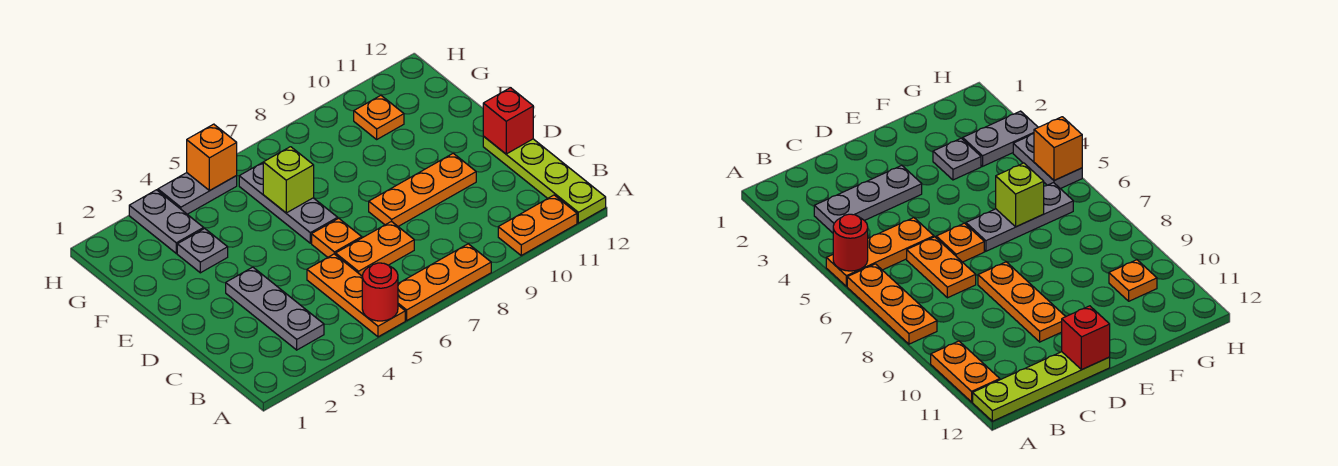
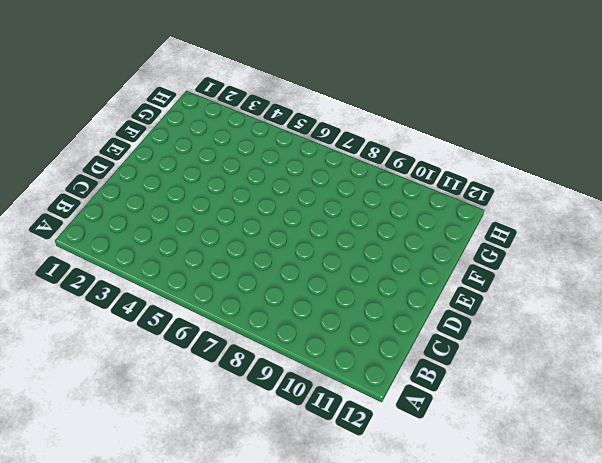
none -> orange 1x3 plate [307,254,405,337]
none -> orange 1x3 plate [398,244,491,320]
none -> orange 1x2 plate [498,195,577,255]

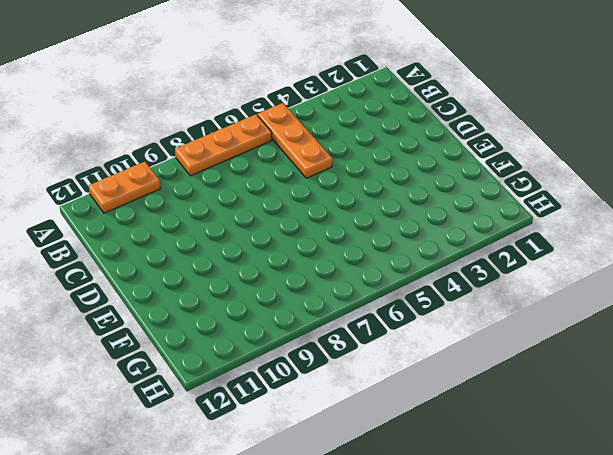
none -> lime 1x4 plate [483,136,606,223]
none -> grey 1x3 plate [226,267,324,350]
none -> orange 1x2 plate [336,221,414,277]

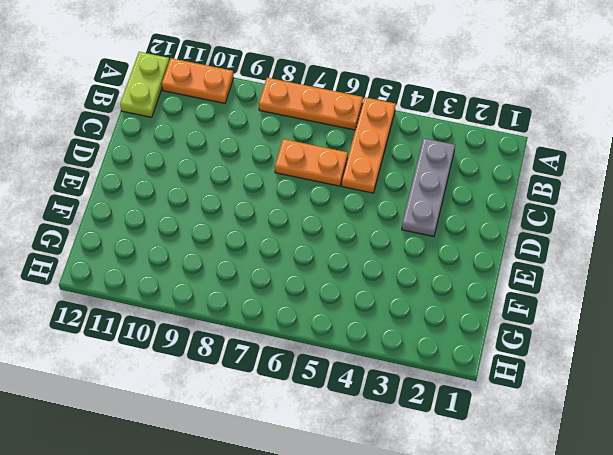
lime 1x2 plate [120,52,169,117] -> lime 1x4 plate [483,136,606,223]
none -> orange 1x1 plate [312,218,362,257]
none -> orange 1x3 plate [369,153,476,226]
none -> grey 1x3 plate [239,163,338,243]

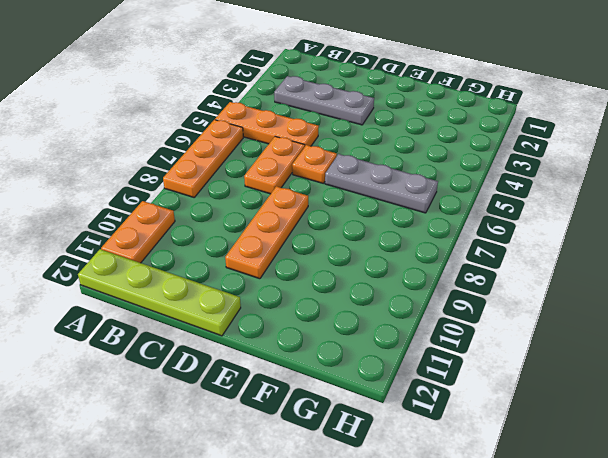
none -> grey 1x1 plate [177,228,228,273]
none -> grey 1x2 plate [129,190,204,253]
none -> orange 1x1 plate [354,95,404,139]

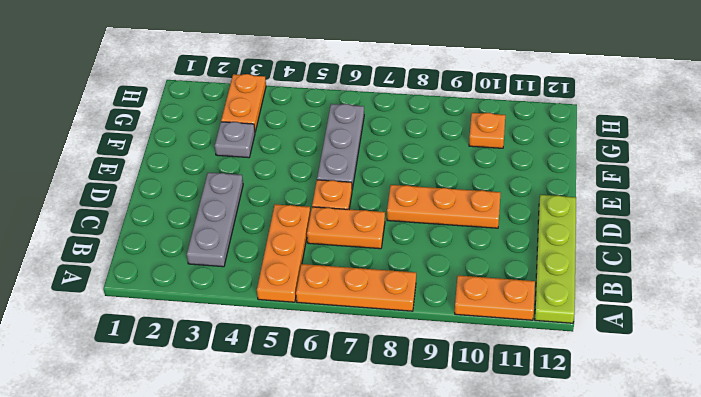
orange 1x2 plate [221,74,266,132] -> grey 1x2 plate [129,190,204,253]
none -> grey 1x2 plate [158,173,237,214]
none -> red 1x1 round brick [362,263,398,321]
none -> red 1x1 brick [483,88,533,154]

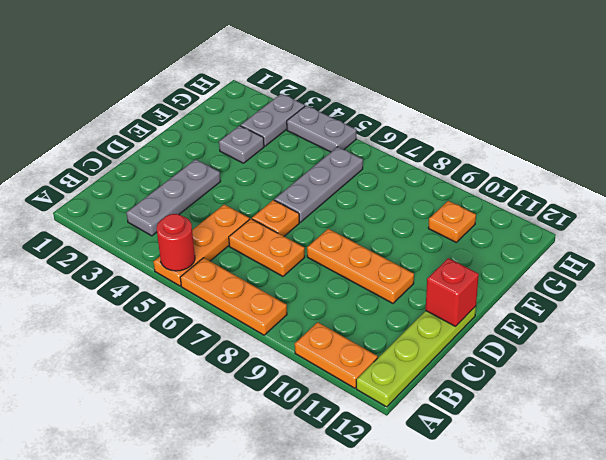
none -> lime 1x1 brick [263,147,314,213]
none -> orange 1x1 brick [187,124,237,191]

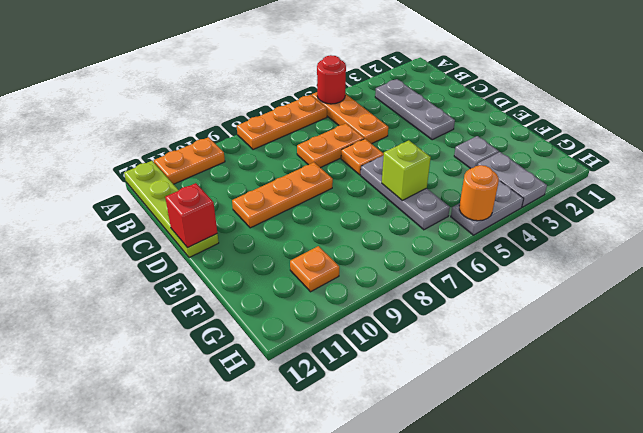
orange 1x1 round brick [459,165,499,221] -> orange 1x1 brick [187,124,237,191]

